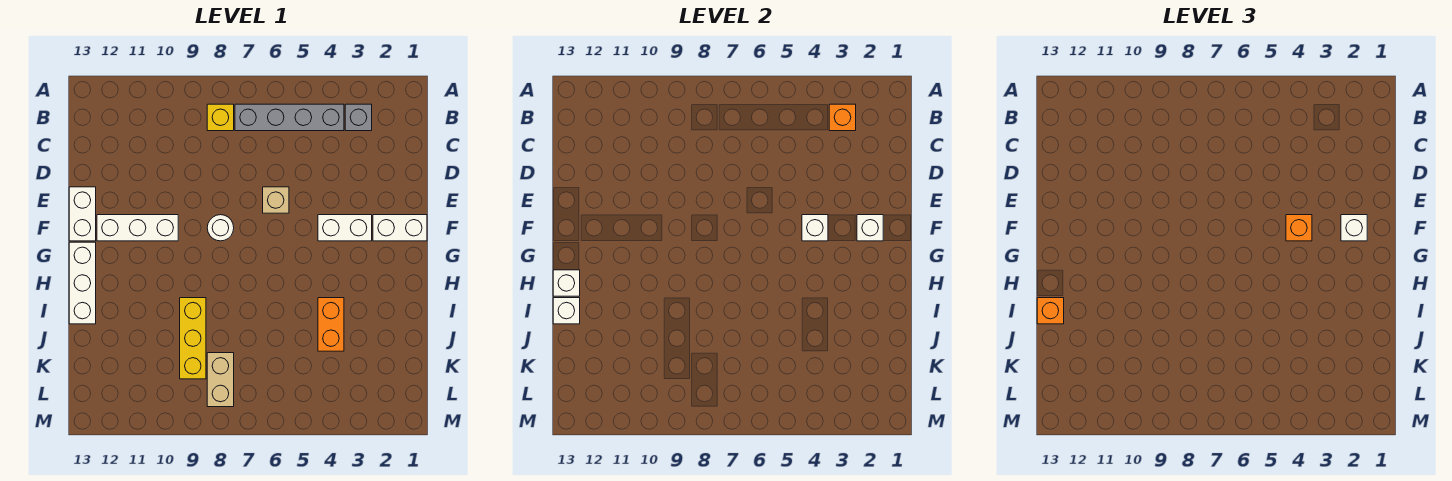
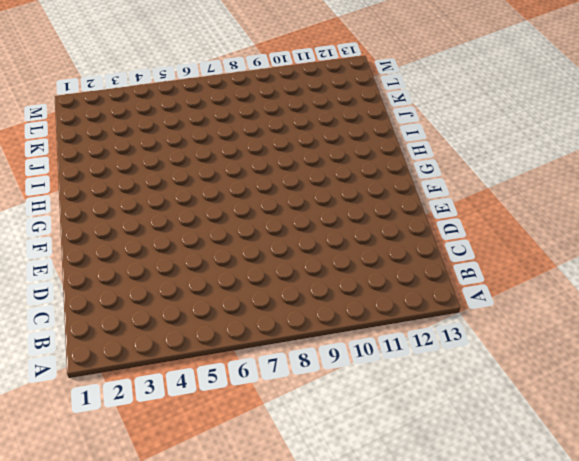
none -> grey 1x1 brick [345,104,372,131]
none -> grey 1x4 brick [235,104,344,131]
none -> yellow 1x1 brick [207,104,234,131]

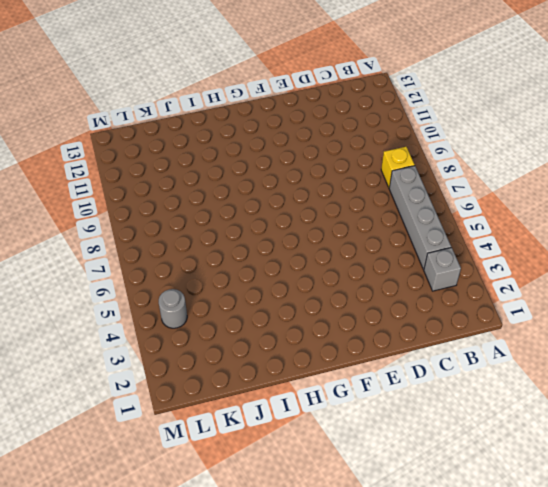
grey 1x1 round brick [159,289,187,328] -> none
none -> tan 1x1 brick [263,187,289,213]
none -> white 1x2 brick [69,187,96,241]
none -> white 1x2 brick [373,215,427,241]

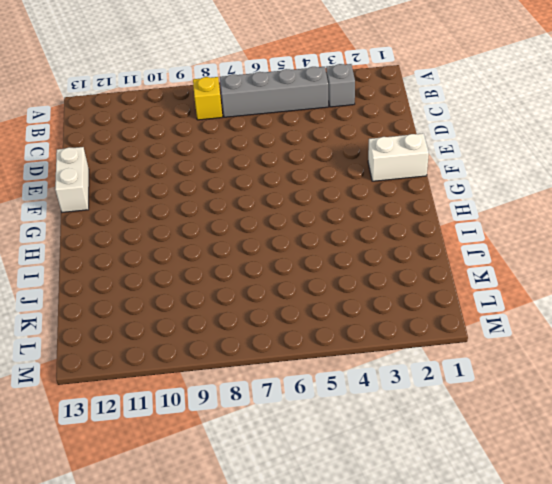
none -> tan 1x1 brick [263,187,289,213]
none -> white 1x2 brick [318,215,372,241]
none -> white 1x1 round brick [207,215,234,241]

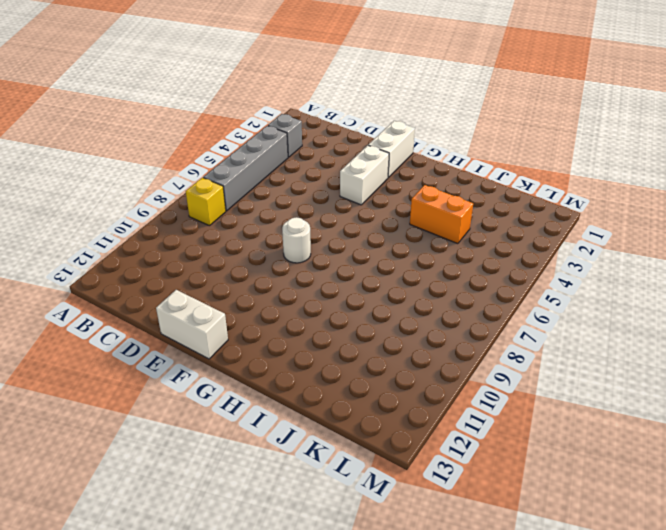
none -> tan 1x1 brick [263,187,289,213]
none -> white 1x3 brick [97,215,178,241]
none -> white 1x3 brick [69,242,96,324]

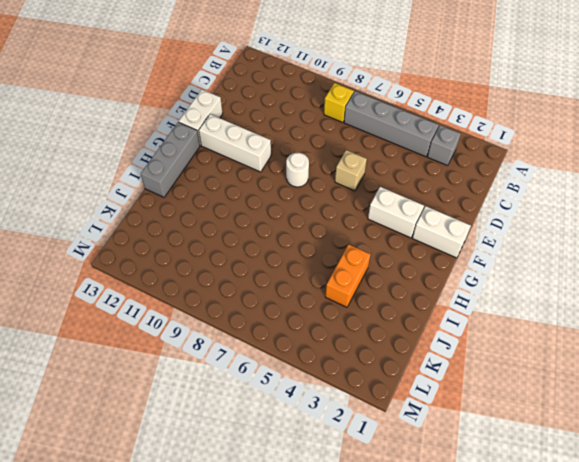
grey 1x3 brick [141,122,200,197] -> white 1x3 brick [69,242,96,324]
none -> yellow 1x3 brick [180,298,206,379]
none -> tan 1x2 brick [207,353,234,407]
none -> orange 1x1 brick [829,104,856,131]

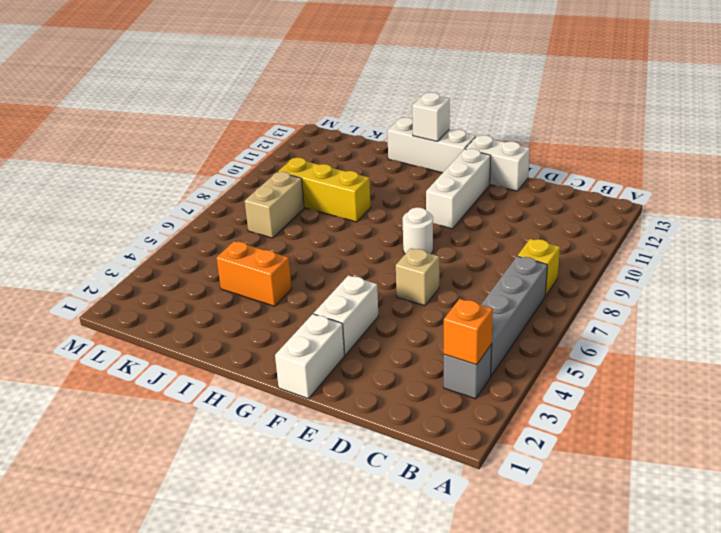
tan 1x2 brick [245,172,304,238] -> tan 1x2 brick turned to [207,353,234,407]
none -> white 1x1 brick [857,215,883,241]
none -> white 1x1 brick [802,215,828,241]
none -> white 1x1 brick [553,298,580,324]

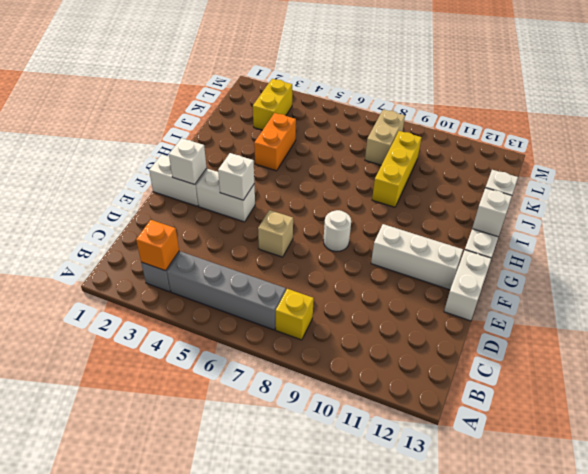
yellow 1x2 brick [253,79,292,130] -> none
none -> white 1x1 brick [1341,215,1367,241]
none -> orange 1x1 brick [1286,215,1312,241]
none -> orange 1x1 brick [1037,298,1064,324]

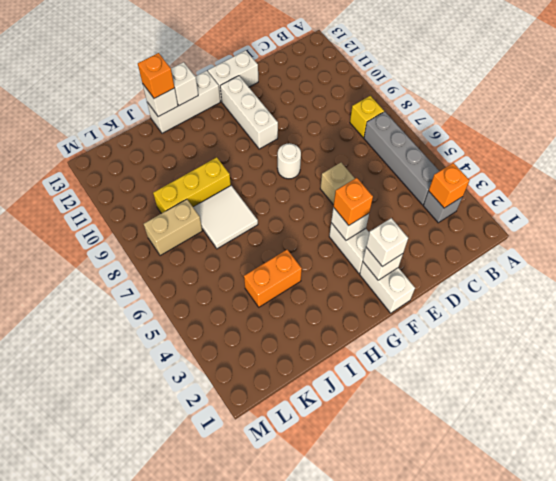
white 2x2 tile [193,186,258,249] -> none

